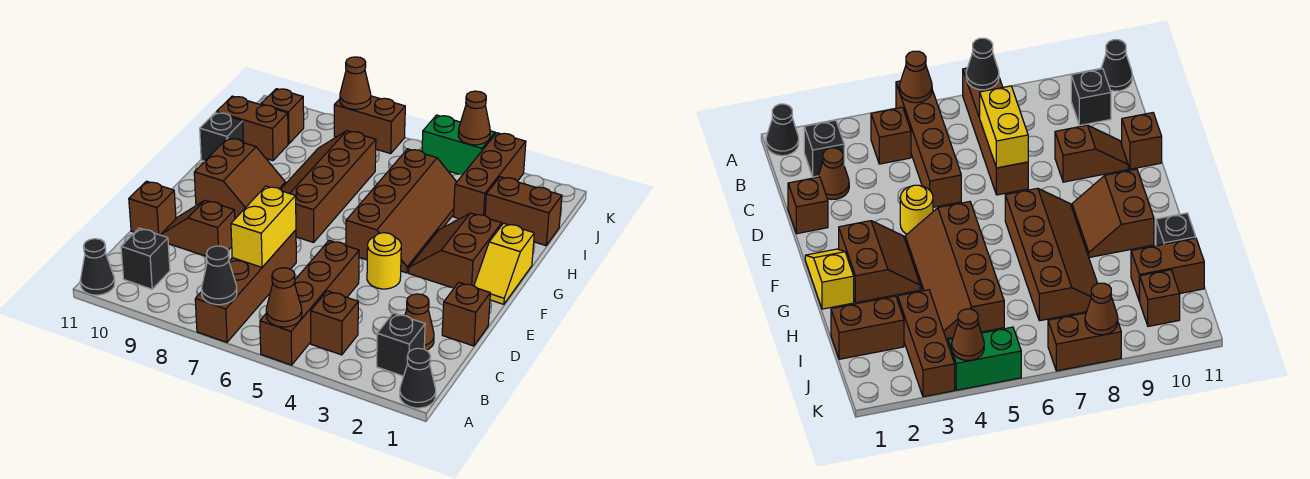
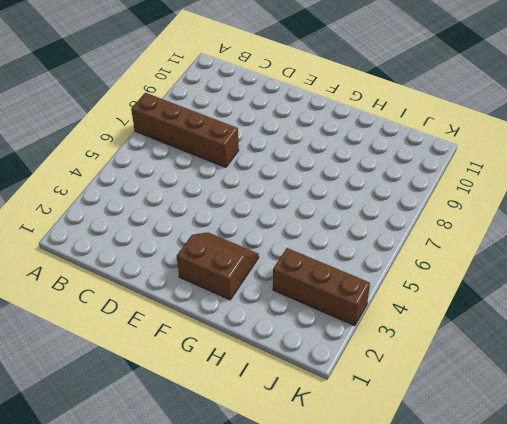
none -> black 1x1 cone [400,348,436,408]
none -> brown 1x4 brick [260,240,359,365]
none -> black 1x1 cone [80,239,115,295]

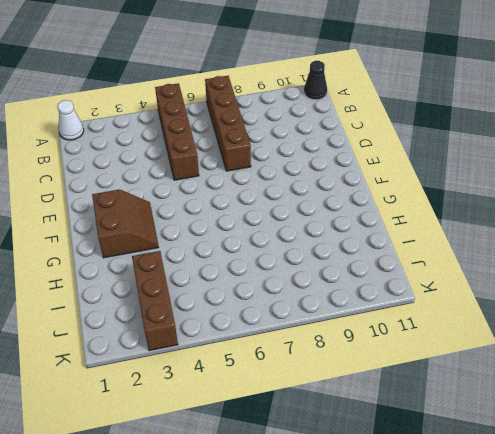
white 1x1 cone [57,100,84,140] -> black 1x1 cone [400,348,436,408]
none -> black 1x1 brick [377,313,425,376]
none -> brown 1x1 brick [311,291,358,355]
none -> black 1x1 brick [121,228,170,289]

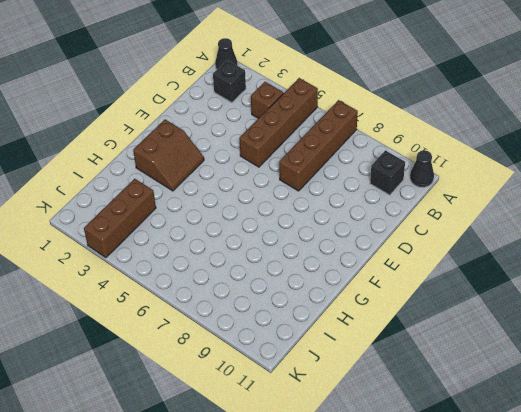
none -> brown 1x1 cone [405,294,434,350]
none -> brown 1x1 brick [442,282,490,346]
none -> brown 1x2 slope [161,200,235,256]

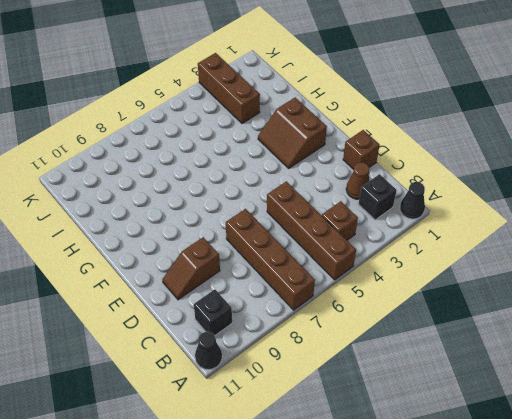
none -> brown 1x1 brick [129,181,176,235]
none -> yellow 1x1 round brick [367,233,401,289]
none -> yellow 1x2 slope [474,223,534,304]

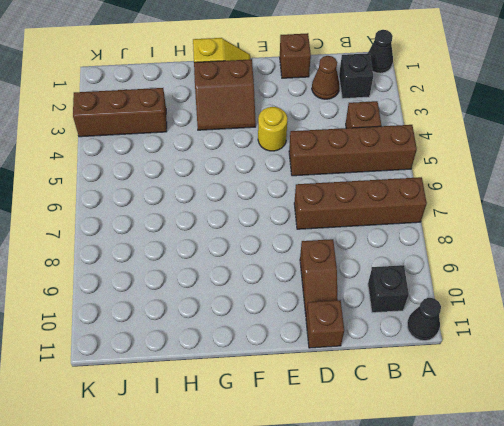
none -> brown 2x4 slope [346,149,456,273]
none -> brown 2x4 slope [281,131,376,242]
none -> brown 2x2 slope [194,138,285,217]

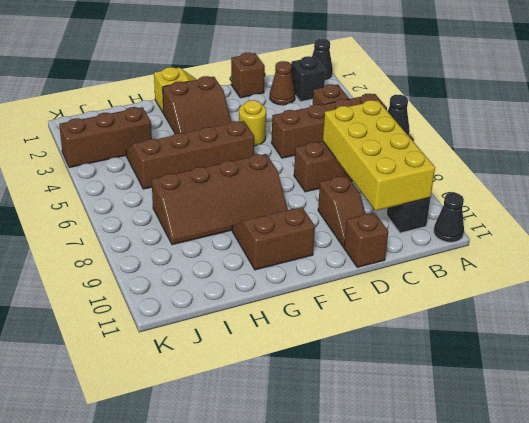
yellow 2x4 brick [323,100,435,211] -> yellow 1x2 brick [231,186,296,267]
none -> black 1x1 brick [200,112,244,161]
none -> brown 1x2 brick [485,177,562,246]
none -> brown 1x2 brick [216,96,288,161]

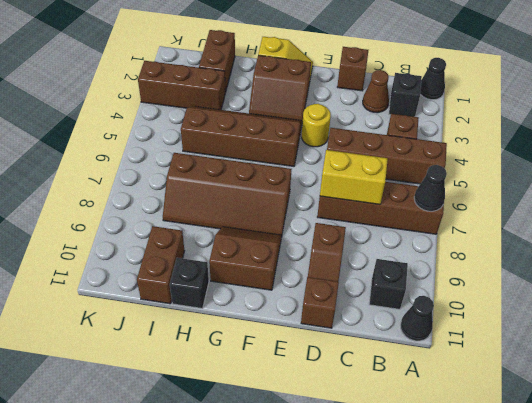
none -> brown 1x1 brick [261,89,304,144]
none -> green 1x2 brick [422,115,495,175]
none -> brown 1x2 brick [334,96,405,154]

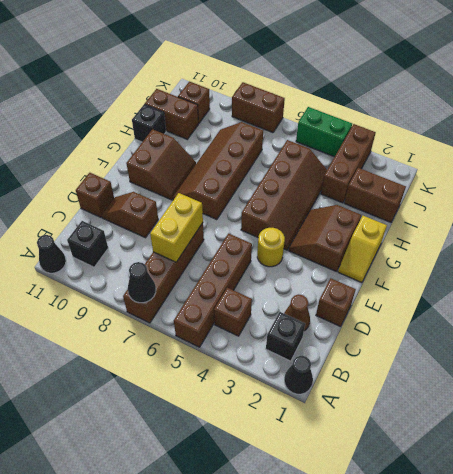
none -> brown 1x1 cone [266,268,302,327]
none -> brown 1x1 cone [458,91,490,145]
none -> brown 1x1 cone [340,57,371,109]

